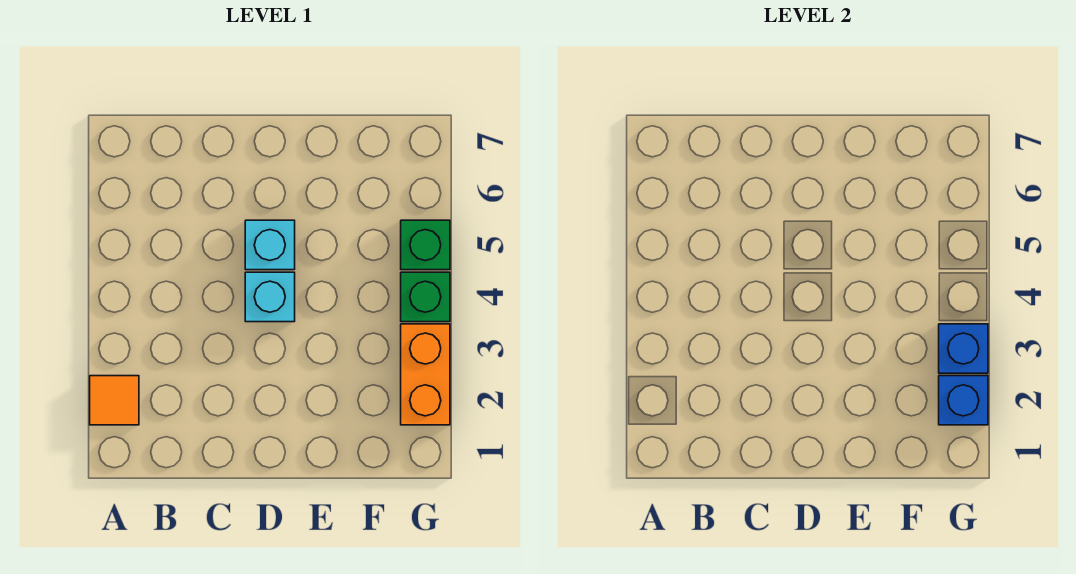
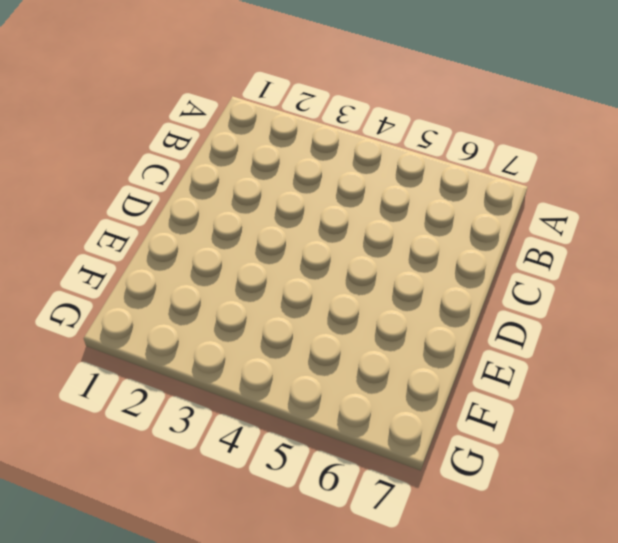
none -> orange 1x1 tile [90,376,139,425]
none -> cyan 1x1 brick [245,272,295,322]

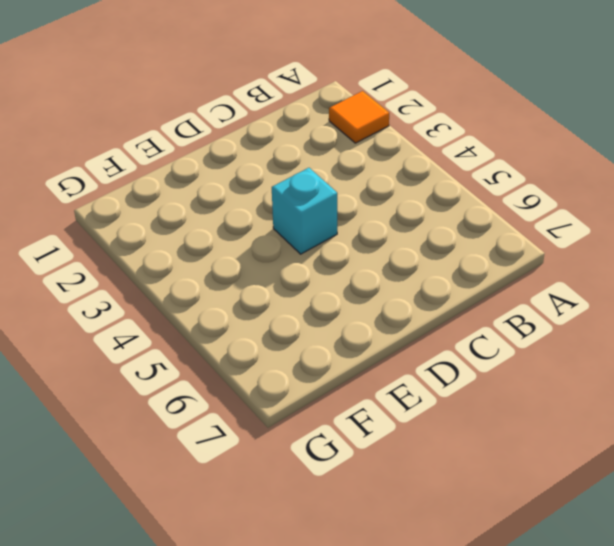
none -> cyan 1x1 brick [245,220,295,270]
none -> orange 1x2 brick [401,324,450,425]

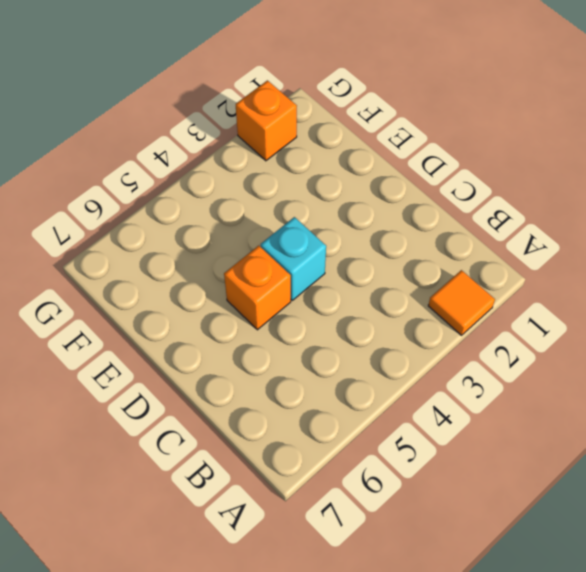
orange 1x1 brick [224,246,291,330] -> cyan 1x1 brick [245,220,295,270]
orange 1x1 brick [236,80,297,161] -> orange 1x2 brick [401,324,450,425]
none -> green 1x1 brick [401,272,450,322]
none -> green 1x1 brick [401,220,450,270]

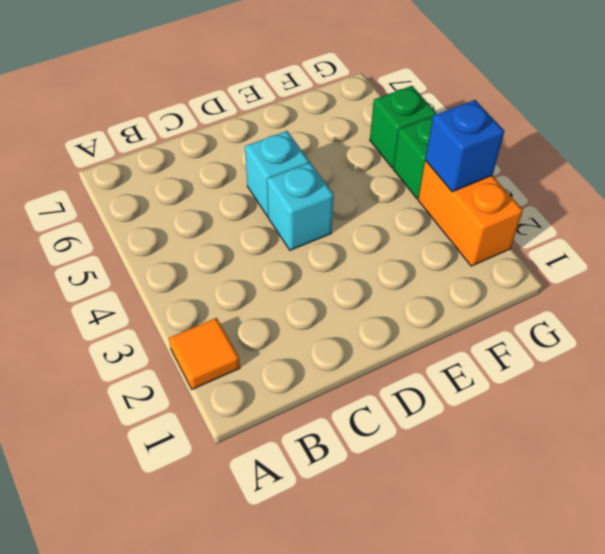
none -> blue 1x1 brick [939,376,988,425]

